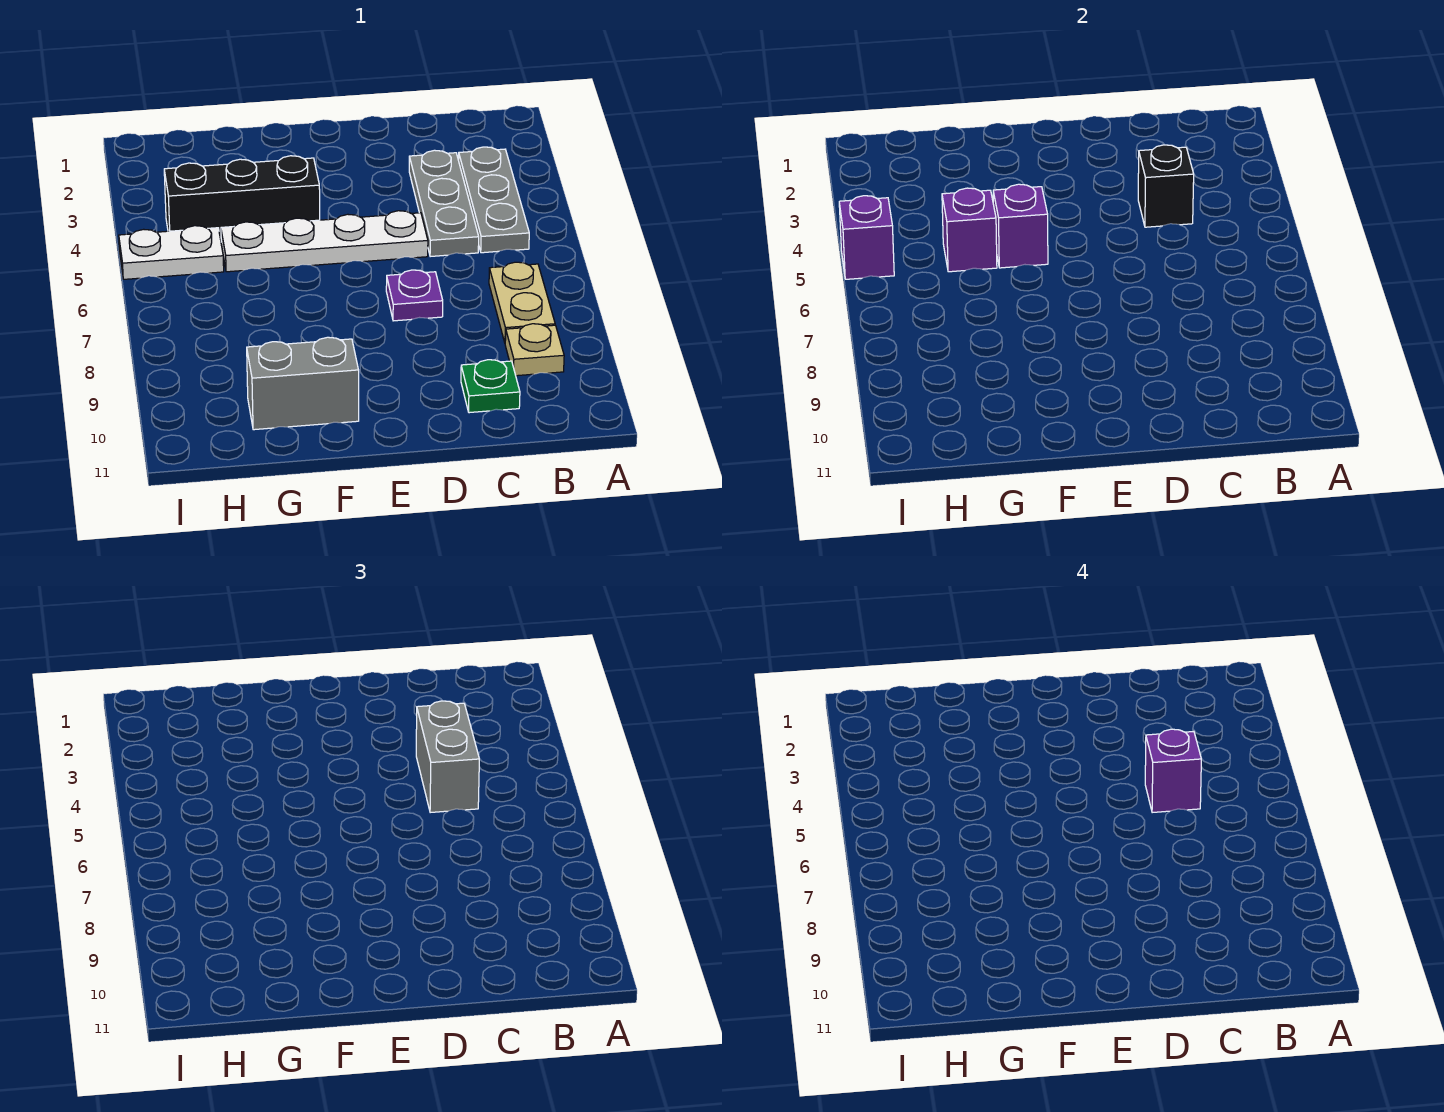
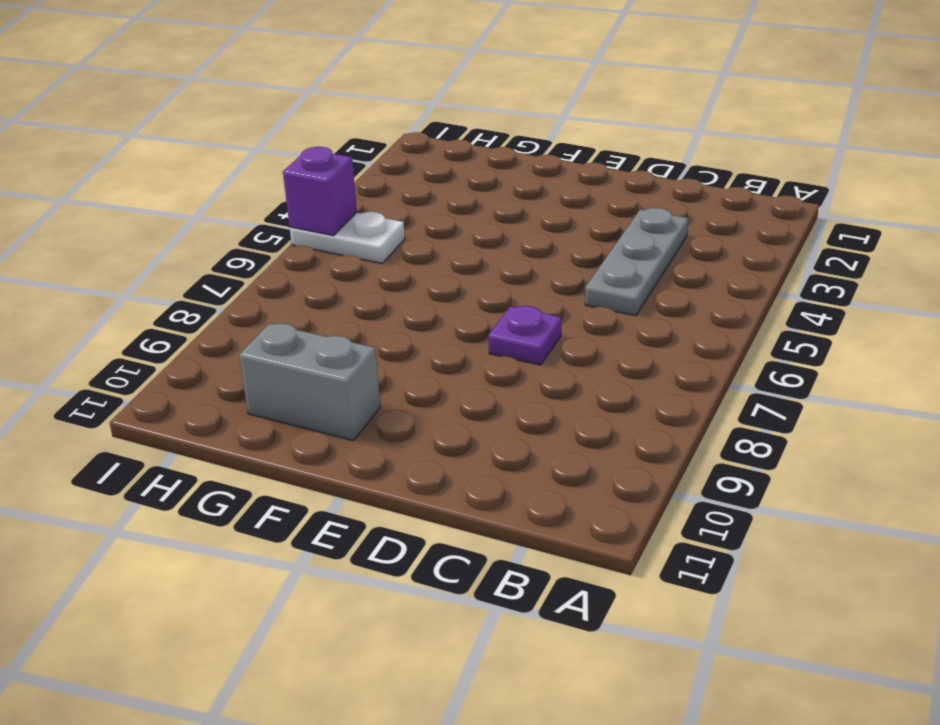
none -> grey 1x3 plate [459,147,529,253]
none -> tan 1x2 plate [489,262,555,342]
none -> tan 1x1 plate [505,324,564,376]

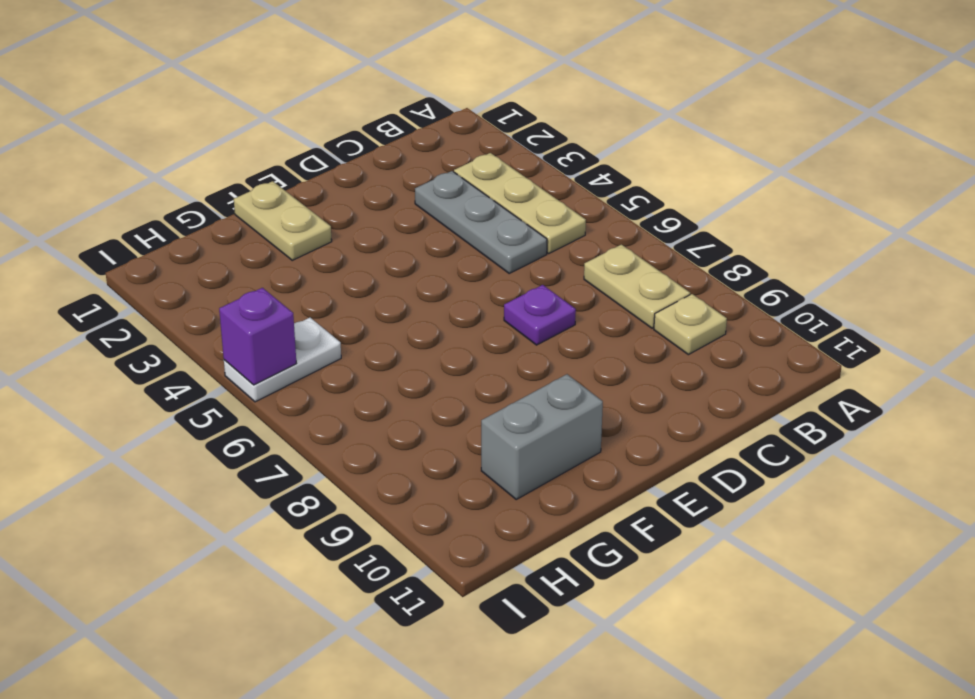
tan 1x3 plate [454,153,586,254] -> grey 1x3 plate [459,147,529,253]
tan 1x2 plate [234,181,332,260] -> none
none -> green 1x1 plate [461,360,520,413]
none -> white 1x4 plate [221,211,428,272]
none -> black 1x3 brick [164,156,320,240]

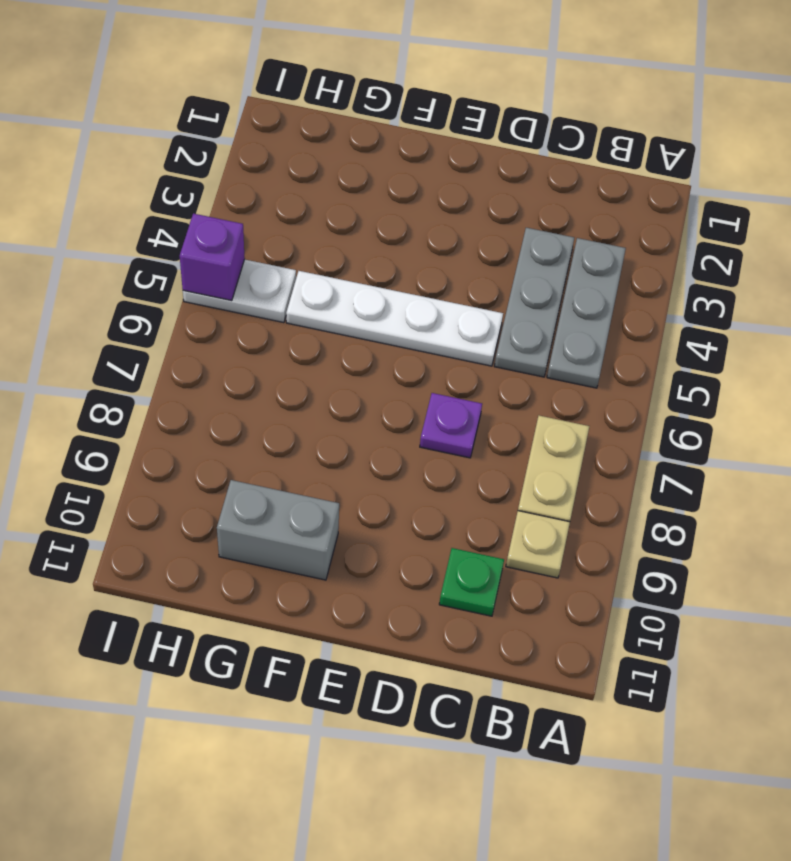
none -> black 1x3 brick [164,156,320,240]
none -> black 1x1 brick [1138,145,1194,227]
none -> purple 1x1 brick [993,184,1048,268]

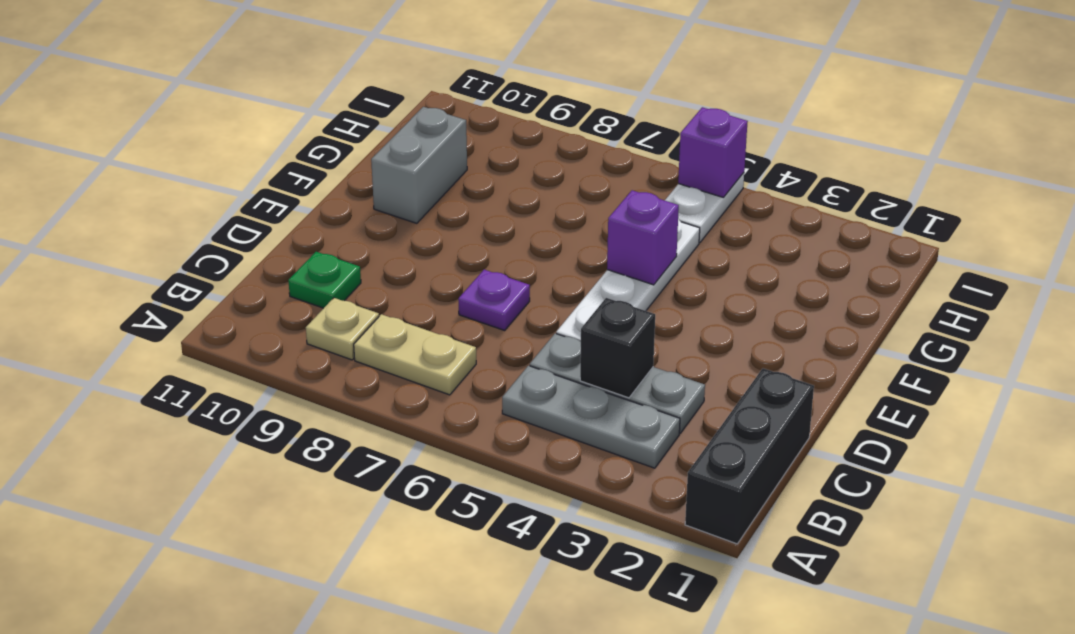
black 1x3 brick [685,368,814,544] -> black 1x3 brick moved to [164,156,320,240]
none -> purple 1x1 brick [942,188,997,272]
none -> grey 1x2 brick [416,701,479,813]
none -> purple 1x1 brick [1145,729,1201,813]

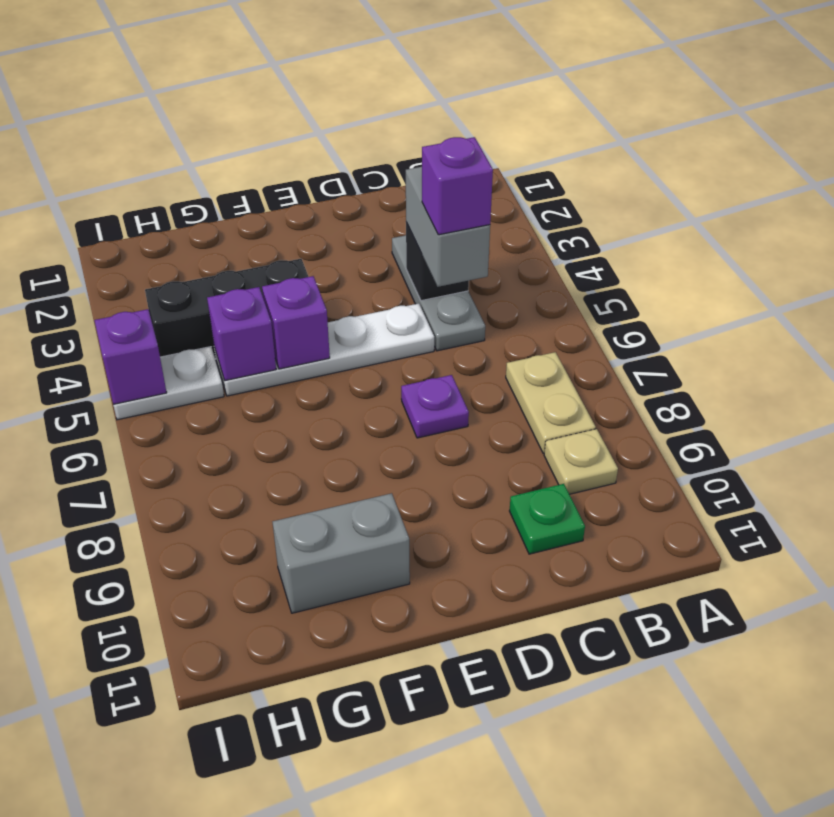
none -> grey 1x3 plate [459,147,529,253]

